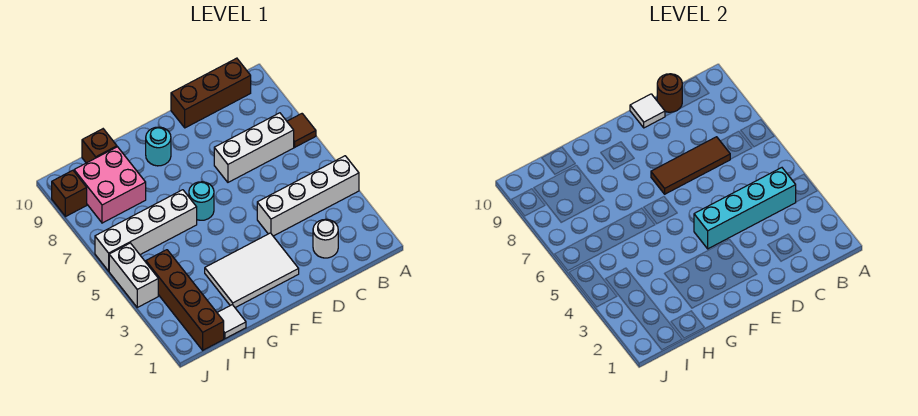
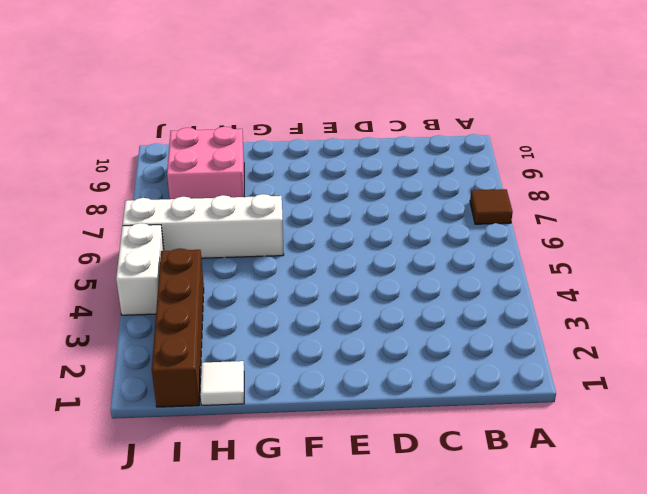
none -> white 1x4 brick [257,156,359,236]
none -> white 1x3 brick [214,113,294,182]
none -> brown 1x3 brick [171,58,251,128]

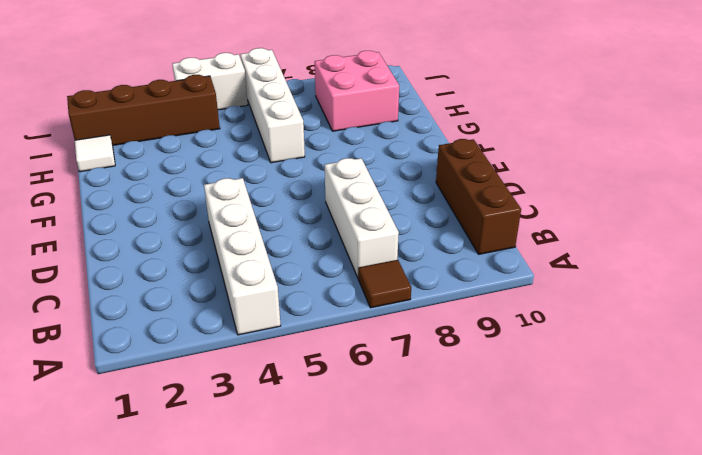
none -> white 1x1 round brick [313,219,338,258]
none -> white 2x3 tile [205,233,299,308]
none -> cyan 1x1 round brick [189,182,214,220]

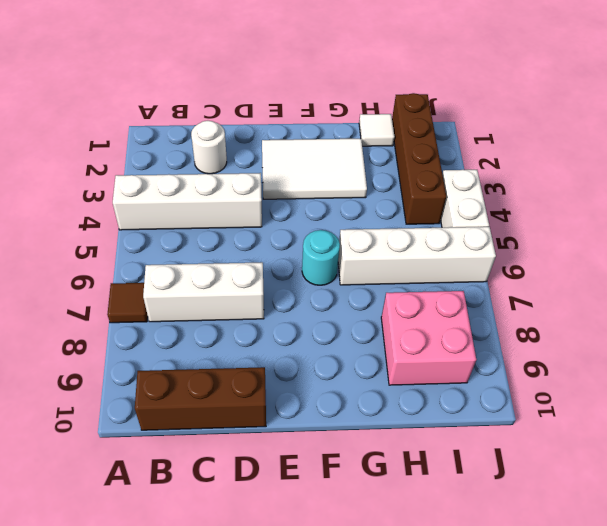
none -> cyan 1x1 round brick [146,127,171,166]
none -> brown 1x1 brick [82,129,117,163]
none -> brown 1x1 brick [52,170,87,217]

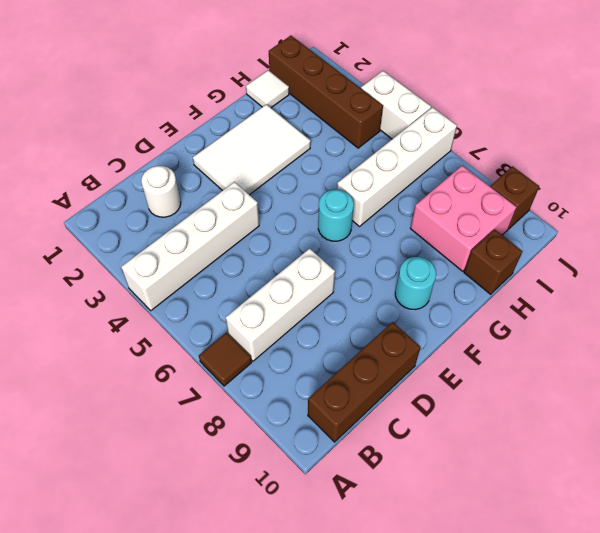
none -> cyan 1x4 brick [694,168,796,249]
none -> brown 1x3 tile [651,137,730,194]
none -> brown 1x1 round brick [657,74,682,112]

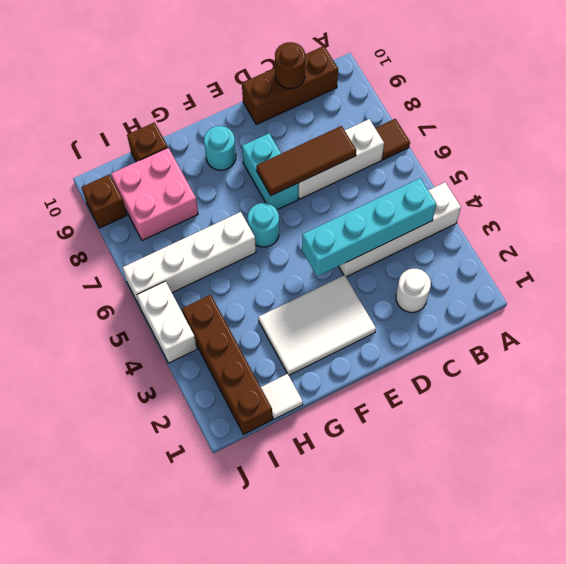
cyan 1x2 brick [242,133,298,210] -> none
none -> white 1x1 tile [630,94,665,128]

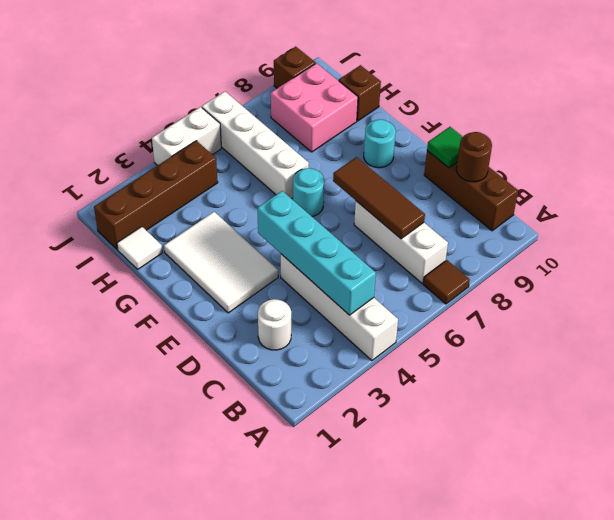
green 1x1 tile [427,127,463,168] -> white 1x1 tile [630,94,665,128]

